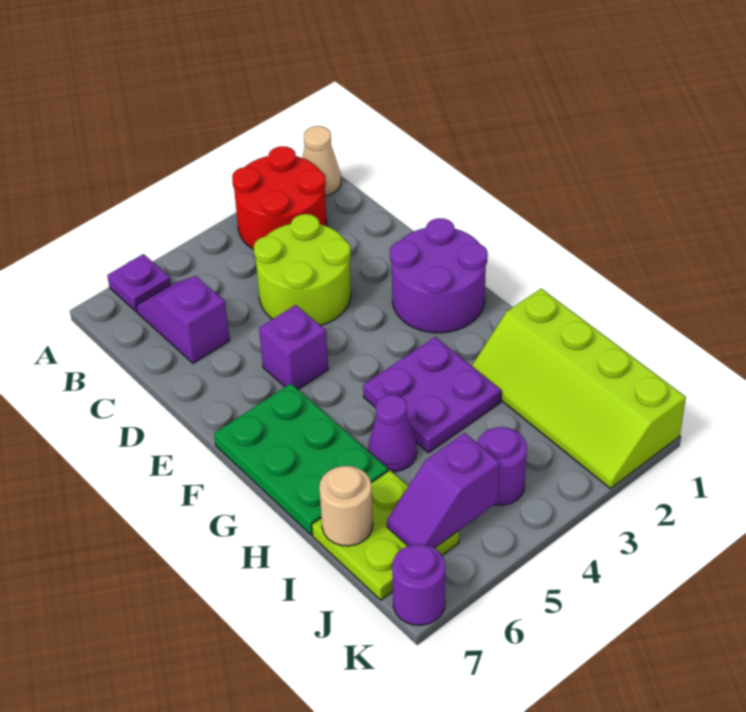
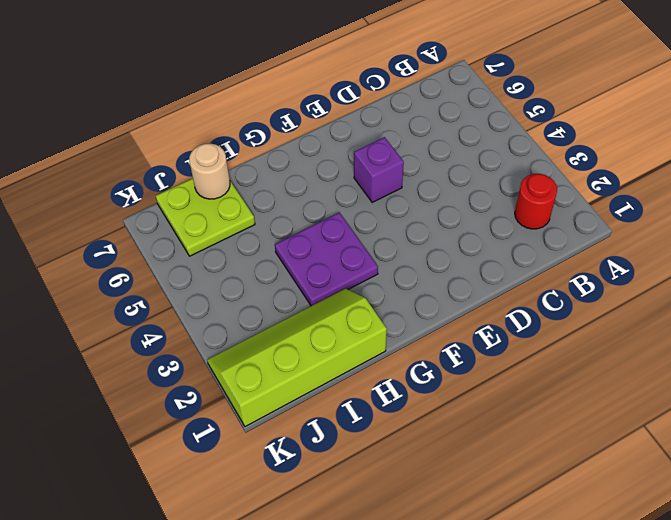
red 1x1 round brick [515,174,557,229] -> red 2x2 round brick [232,146,327,249]
none -> tan 1x1 cone [302,126,341,196]
none -> purple 1x1 plate [107,254,171,311]
none -> purple 1x2 slope [136,276,230,363]

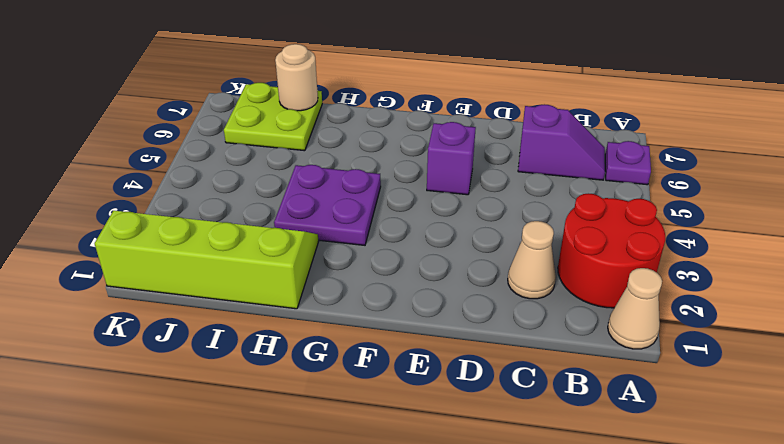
tan 1x1 cone [508,221,556,299] -> none
none -> lime 2x2 round brick [254,214,351,326]
none -> purple 2x2 round brick [390,218,488,333]
none -> green 2x3 plate [214,384,388,535]

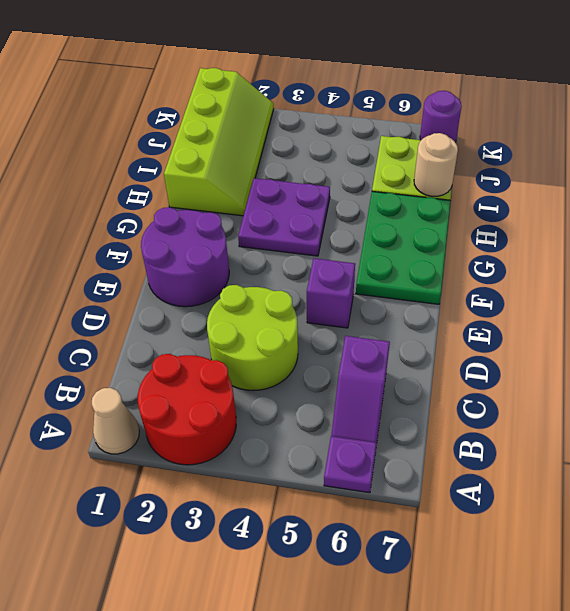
none -> purple 1x1 cone [368,395,417,472]
none -> purple 1x1 round brick [477,427,527,505]
none -> purple 1x2 slope [387,433,500,548]

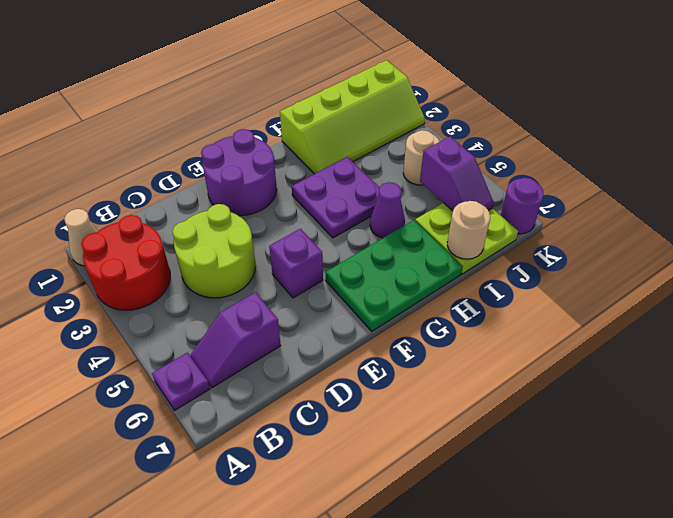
tan 1x1 round brick [403,130,440,185] -> purple 1x1 round brick [477,427,527,505]

